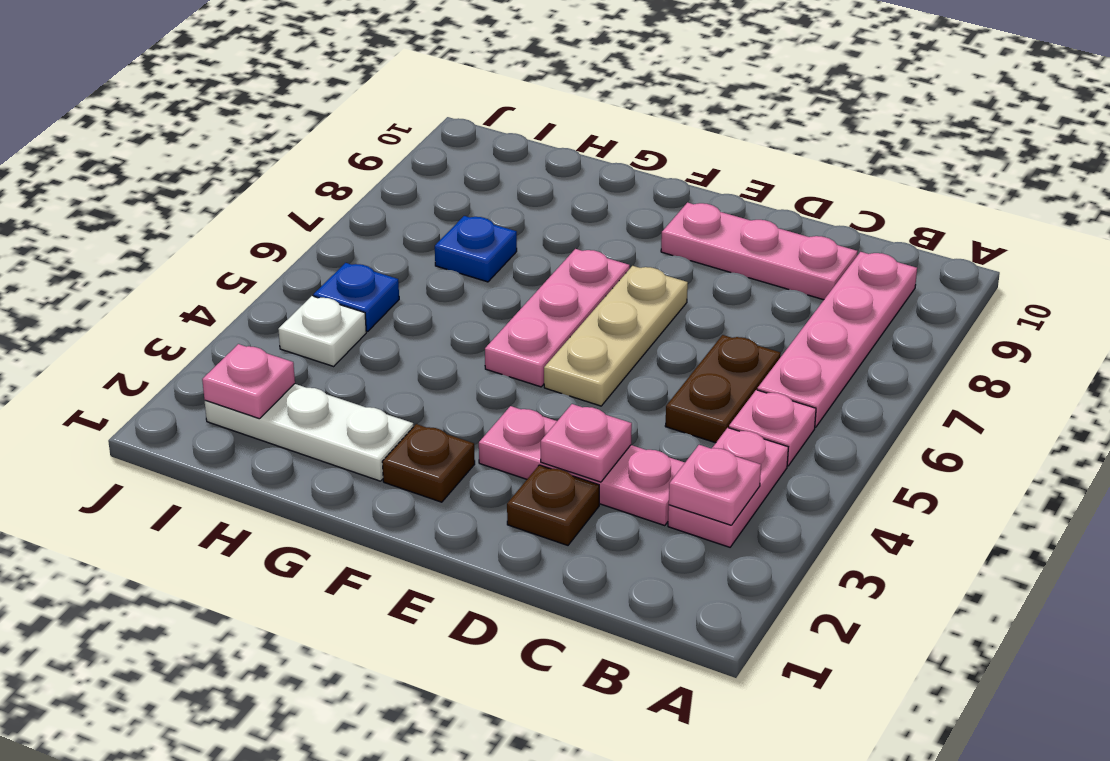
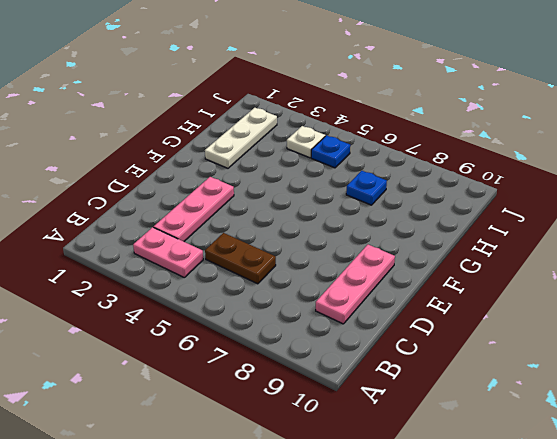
none -> pink 1x1 plate [729,390,816,466]
none -> pink 1x4 plate [757,252,917,427]
none -> brown 1x1 plate [507,465,599,545]

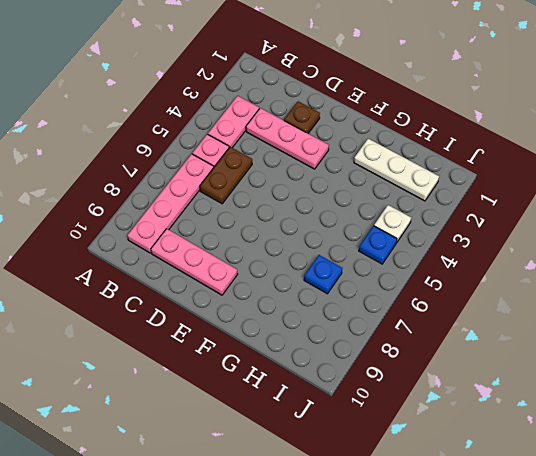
none -> tan 1x3 plate [544,266,688,406]
none -> brown 1x1 plate [382,424,475,502]
none -> pink 1x3 plate [485,249,630,387]

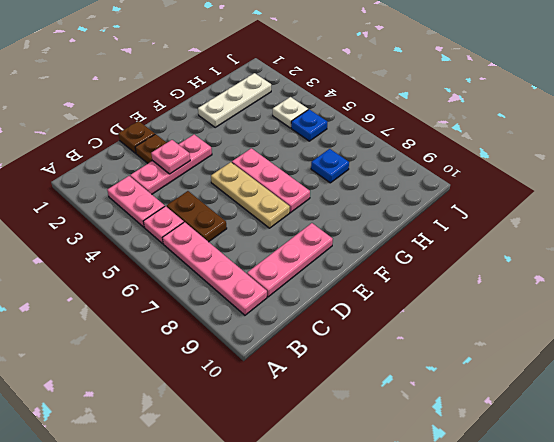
brown 1x1 plate [118,121,155,153] -> brown 1x1 plate moved to [382,424,475,502]
none -> pink 1x1 plate [669,445,761,525]
none -> pink 1x1 plate [202,344,295,419]

